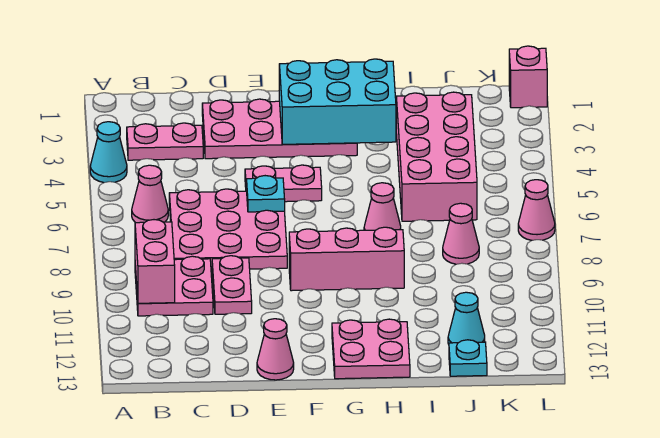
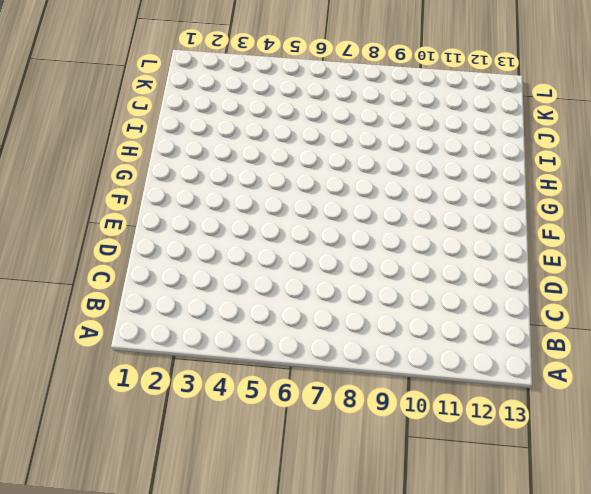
none -> cyan 1x1 cone [90,122,127,183]
none -> pink 1x2 plate [127,123,203,160]
none -> pink 1x1 cone [132,165,168,223]

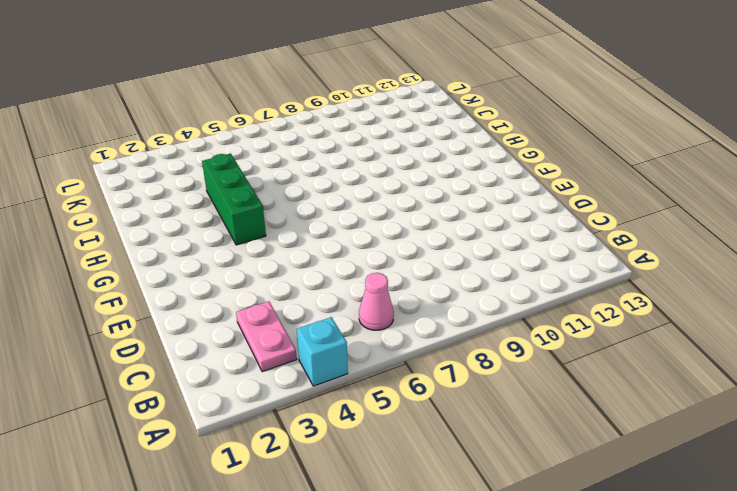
cyan 1x1 brick [297,317,348,386] -> cyan 1x1 cone [90,122,127,183]
green 1x3 brick [202,153,266,245] -> pink 2x4 brick [396,92,477,221]
none -> pink 2x2 plate [135,256,213,316]
none -> pink 3x3 plate [169,189,287,270]
none -> pink 2x4 plate [202,99,357,159]

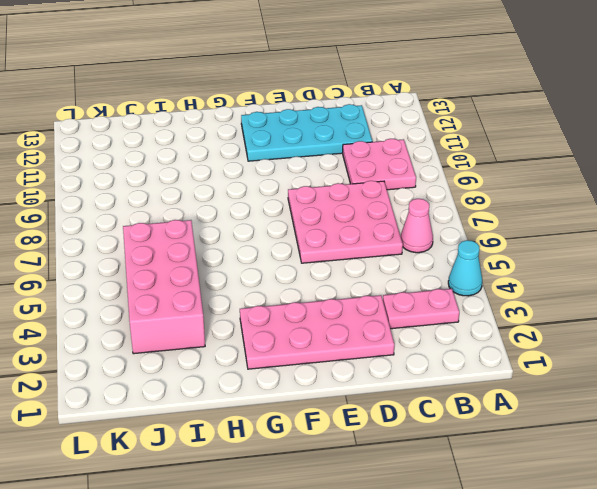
cyan 2x4 plate [241,104,372,161] -> none
none -> pink 1x2 plate [212,256,252,314]
none -> pink 1x2 plate [245,165,322,202]
none -> pink 1x1 cone [257,319,294,380]

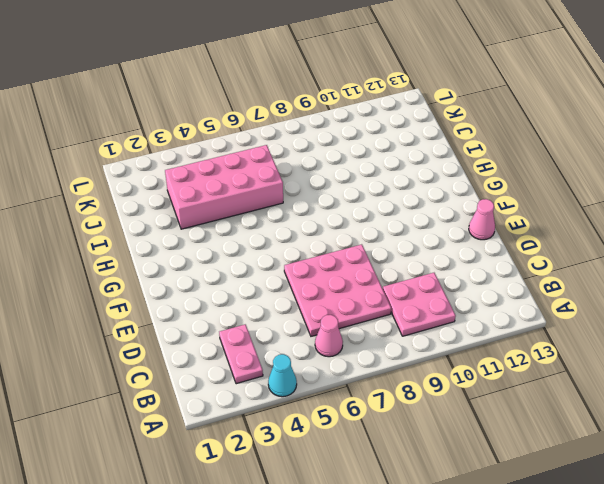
none -> pink 2x4 plate [202,99,357,159]
none -> pink 1x2 plate [212,256,252,314]
none -> pink 1x2 plate [245,165,322,202]

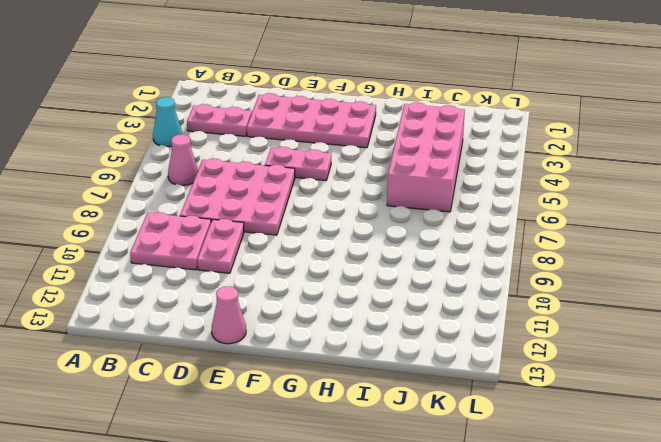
none -> pink 1x3 brick [289,227,404,291]
none -> pink 2x2 plate [332,319,410,379]
none -> pink 1x1 cone [364,183,401,230]

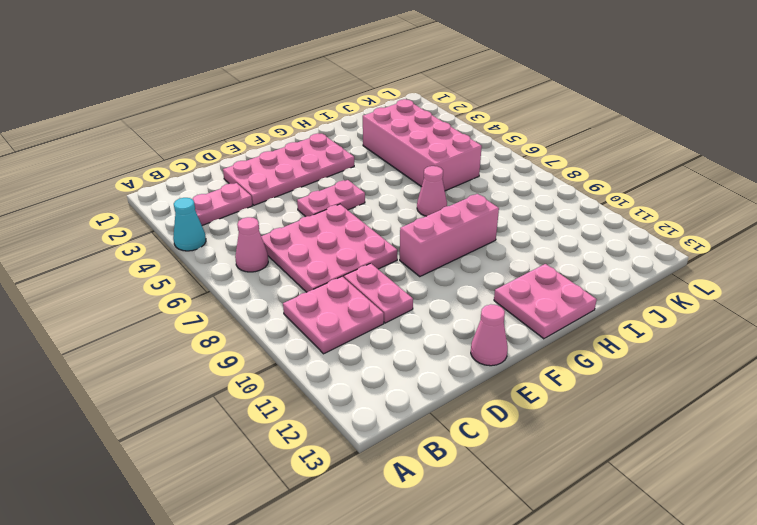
none -> pink 1x1 cone [443,203,479,264]
none -> cyan 1x1 cone [448,292,485,344]
none -> cyan 1x1 plate [449,340,487,376]

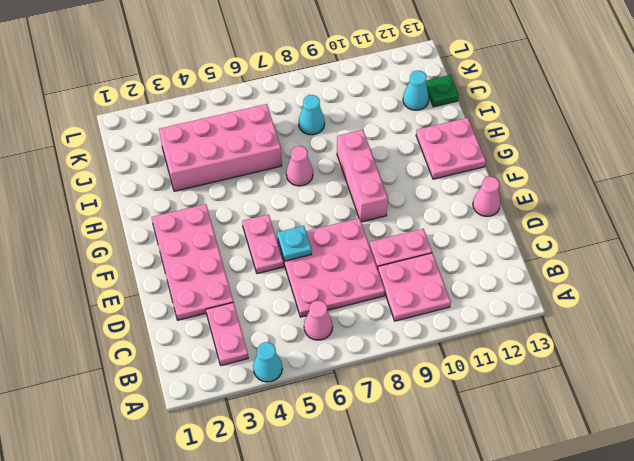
cyan 1x1 cone [299,95,325,135] -> pink 1x1 cone [443,203,479,264]
green 1x1 plate [426,75,459,107] -> cyan 1x1 plate [449,340,487,376]
none -> pink 1x1 brick [509,46,547,108]
none -> pink 1x1 cone [518,180,555,240]
none -> pink 1x2 brick [135,220,175,303]

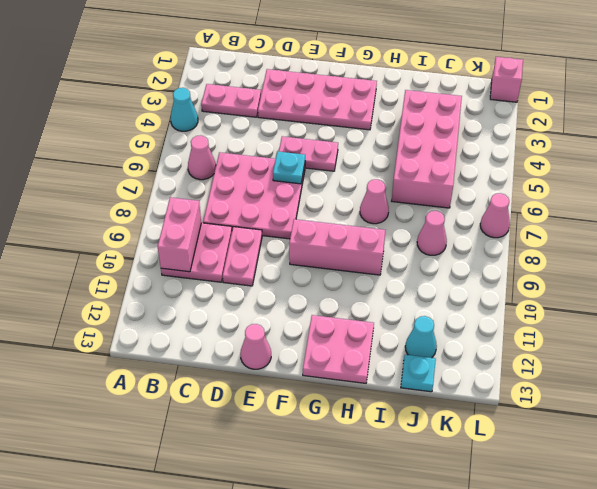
none -> cyan 2x3 brick [279,59,396,144]

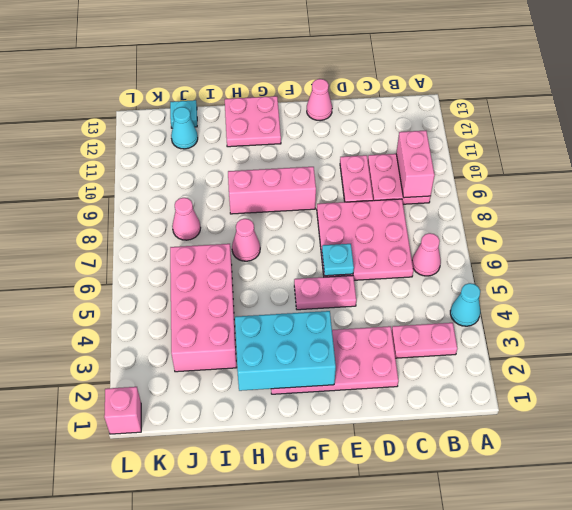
none -> pink 1x1 cone [518,180,555,240]

